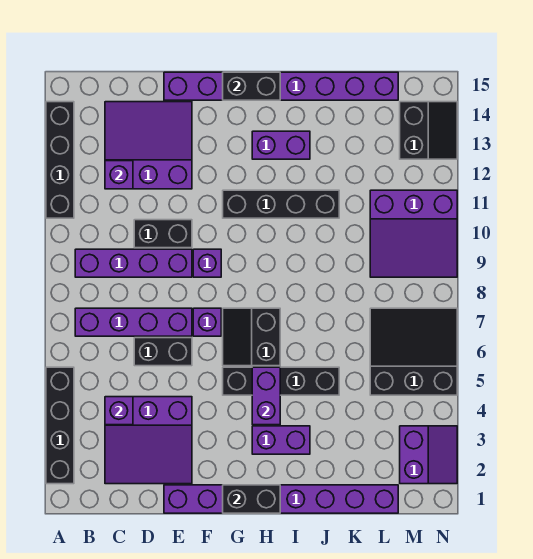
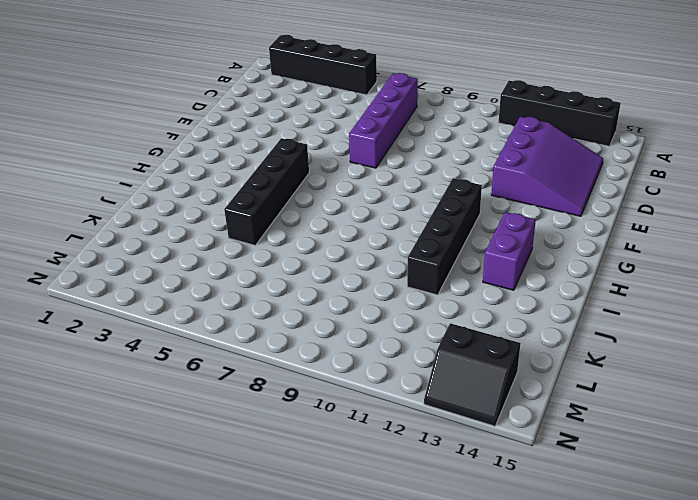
none -> purple 1x4 brick [75,249,192,277]
none -> purple 3x3 slope [105,397,192,484]
none -> black 1x2 brick [134,338,192,366]

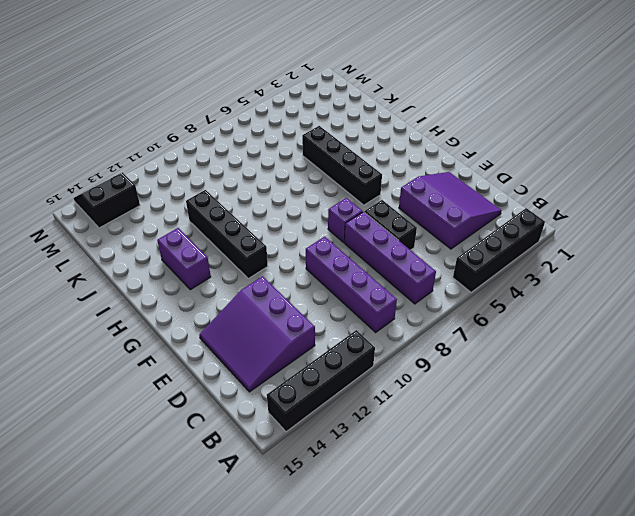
none -> black 1x2 brick [134,220,192,248]
none -> purple 1x8 brick [164,485,398,513]
none -> purple 1x8 brick [164,72,398,100]

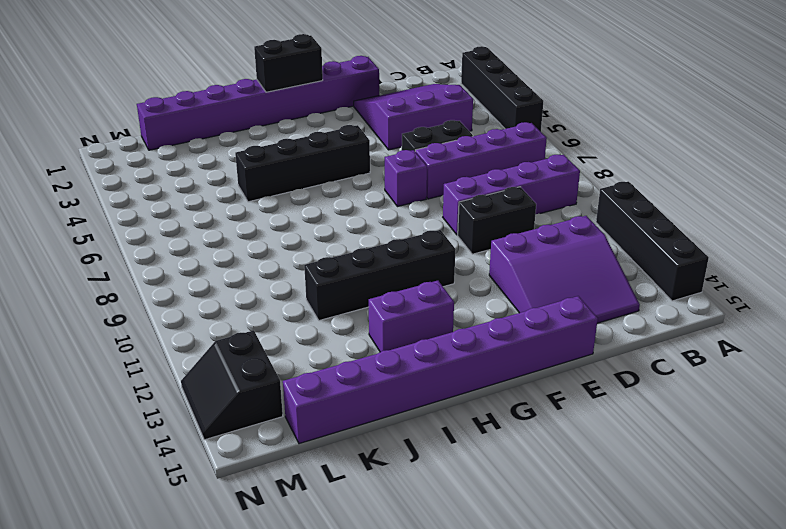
none -> purple 1x1 brick [193,249,221,277]
none -> black 2x2 slope [223,308,280,366]
none -> purple 1x2 brick [252,426,310,454]

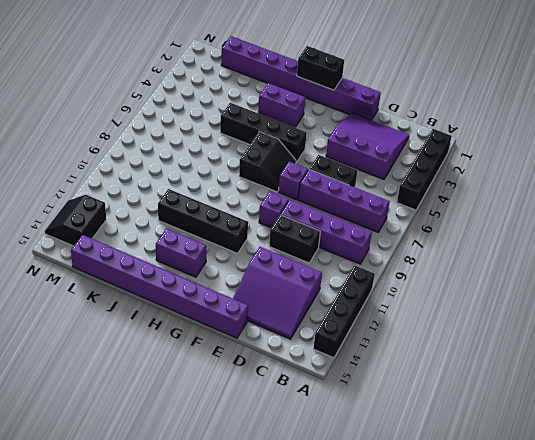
none -> black 3x3 slope [370,308,457,395]
none -> purple 3x3 slope [370,190,457,277]
none -> purple 2x2 slope [400,426,457,484]

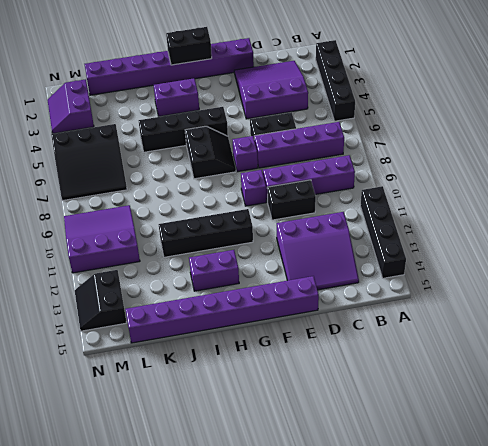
none -> purple 1x1 brick [105,397,133,425]
none -> purple 1x1 brick [105,161,133,189]
none -> black 1x2 brick [223,72,280,100]

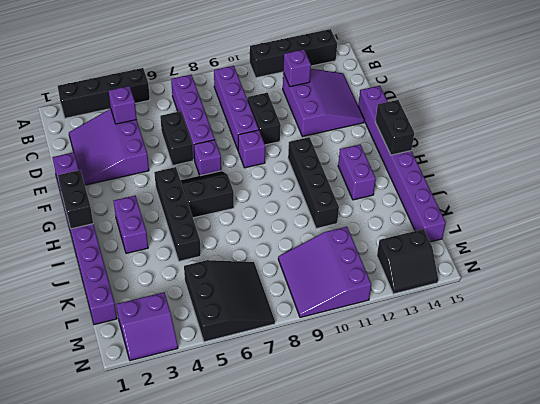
none -> purple 1x2 brick [252,367,280,425]

